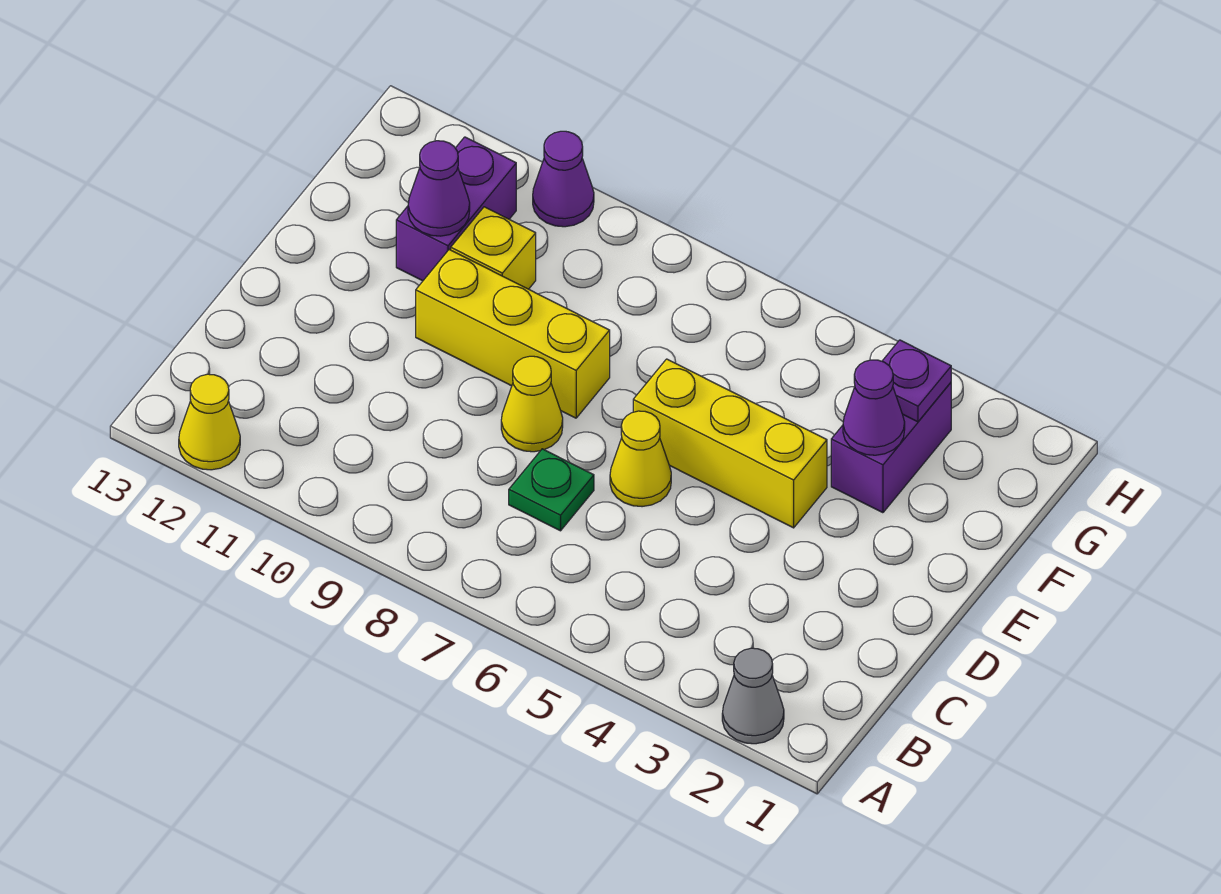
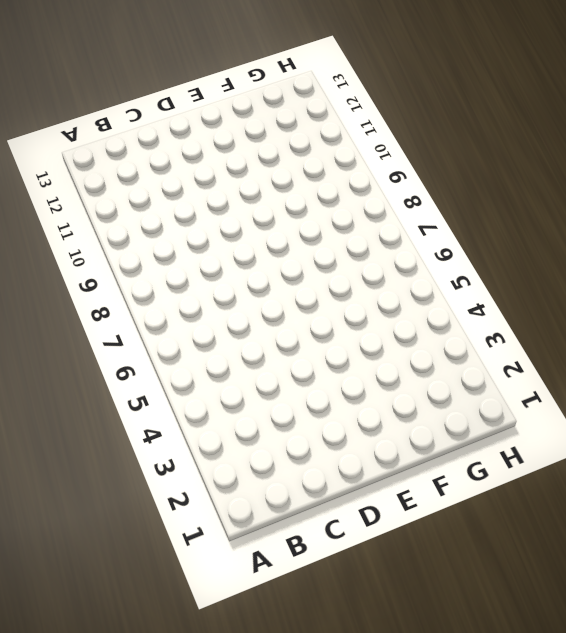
none -> grey 1x1 cone [722,648,784,744]
none -> yellow 1x1 cone [179,374,240,470]
none -> green 1x1 plate [509,449,594,531]

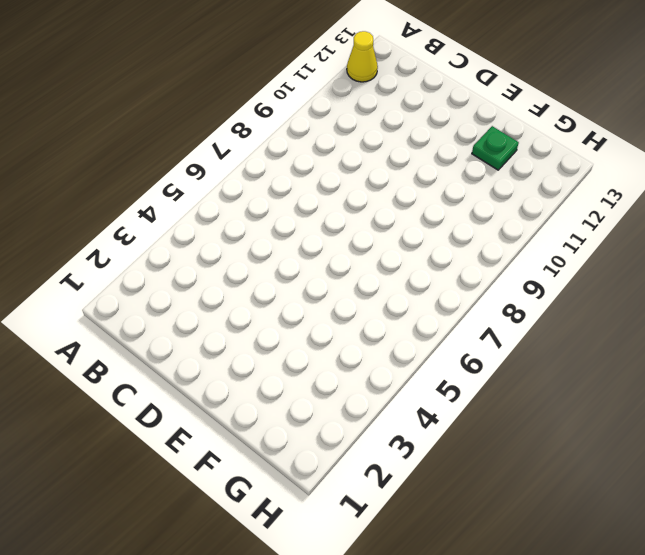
green 1x1 plate [472,126,519,170] -> green 1x1 plate moved to [509,449,594,531]
none -> grey 1x1 cone [722,648,784,744]
none -> yellow 1x1 cone [610,411,671,507]
none -> yellow 1x1 cone [501,356,563,452]

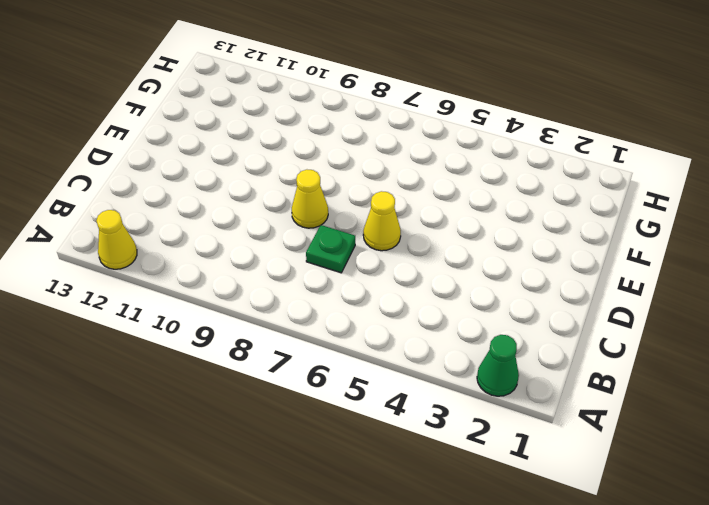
green 1x1 cone [477,335,519,396] -> grey 1x1 cone [722,648,784,744]
none -> yellow 1x3 brick [633,359,827,528]
none -> yellow 1x3 brick [416,249,610,418]
none -> purple 1x2 brick [831,383,951,513]

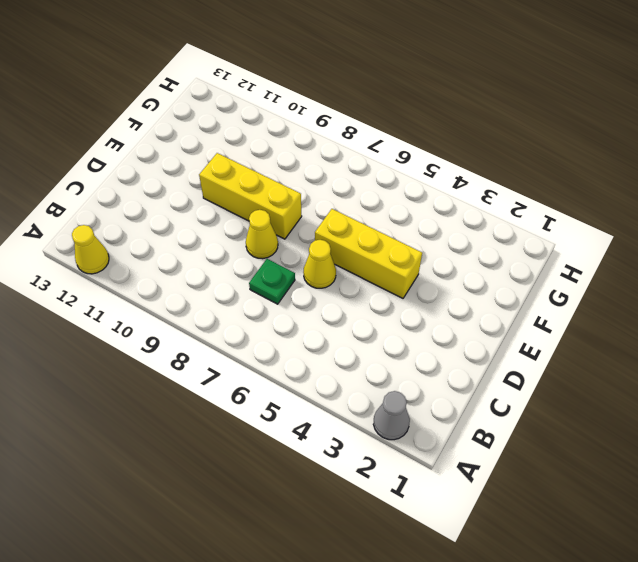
none -> purple 1x2 brick [831,383,951,513]
none -> yellow 1x1 brick [451,207,536,289]
none -> purple 1x2 brick [396,137,516,281]

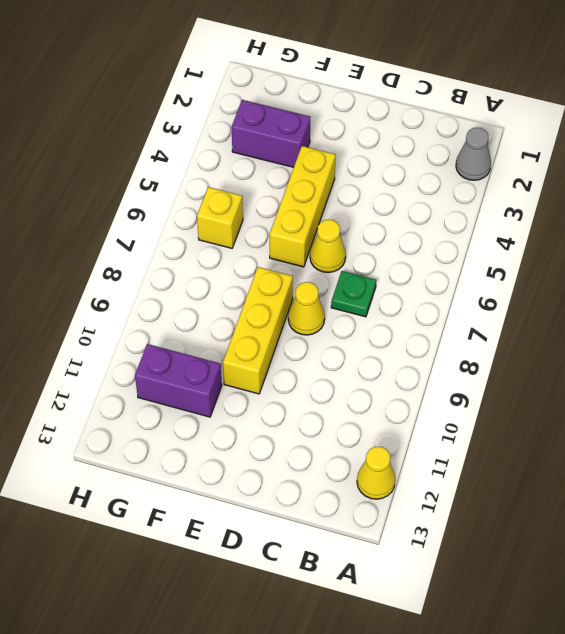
yellow 1x1 brick [197,187,243,248] -> yellow 1x1 brick moved to [451,207,536,289]
none -> purple 1x1 cone [533,131,594,227]
none -> purple 1x1 cone [843,360,905,455]
none -> purple 1x1 cone [408,141,470,236]

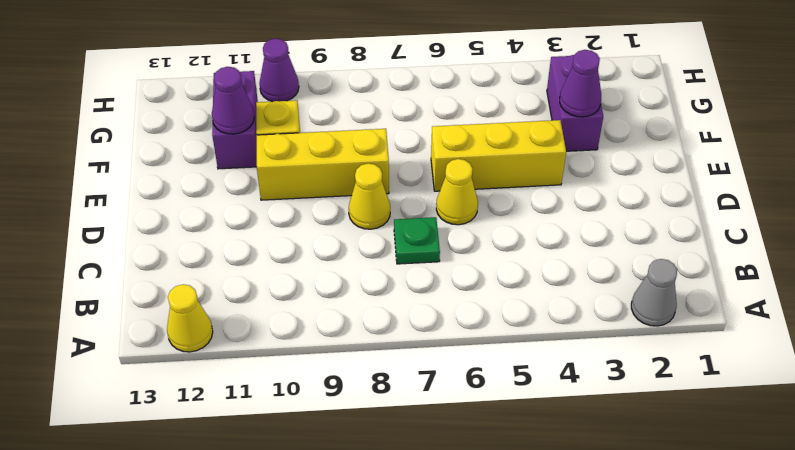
none -> purple 1x1 plate [882,340,951,422]

